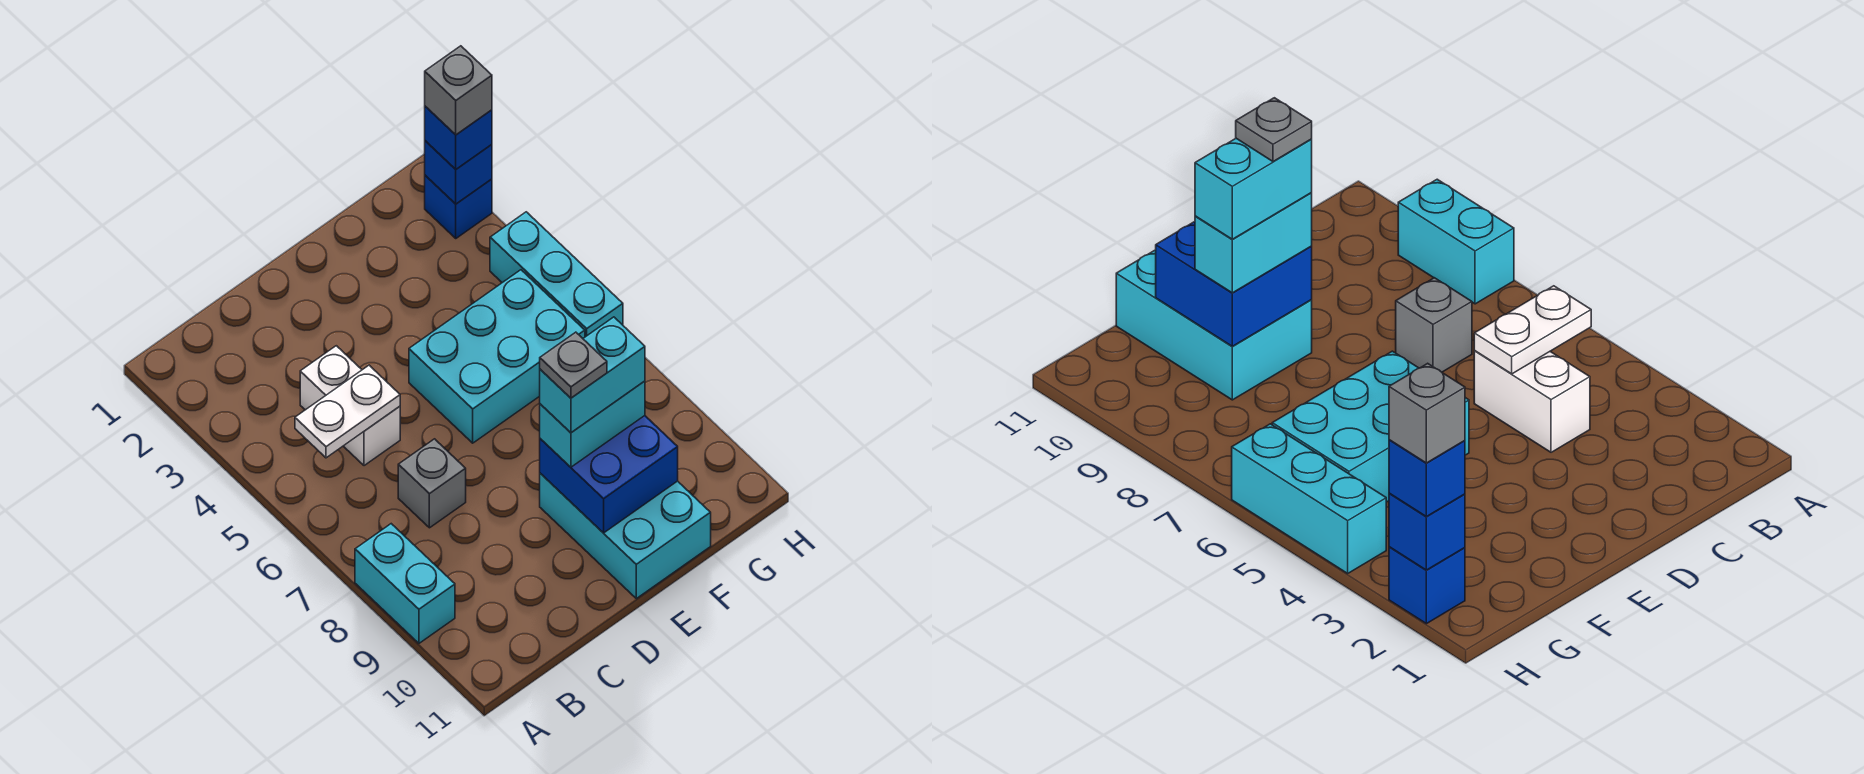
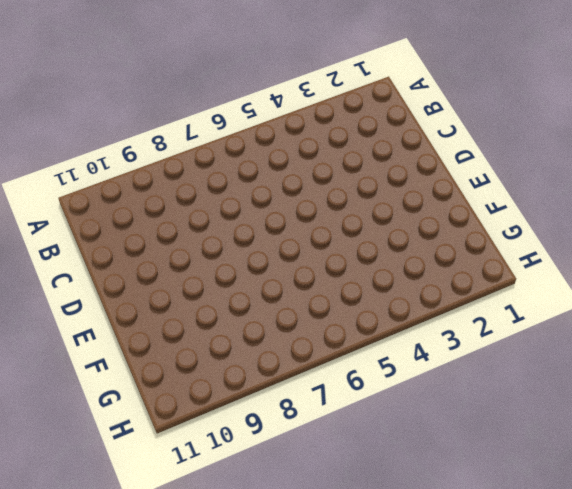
none -> cyan 1x2 brick [355,524,455,643]
none -> white 1x2 brick [300,346,400,466]
none -> grey 1x1 brick [398,439,466,528]

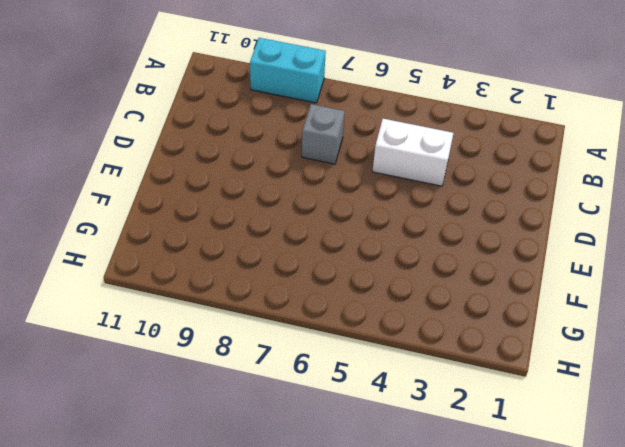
none -> cyan 2x3 brick [409,270,585,443]
none -> cyan 2x3 brick [540,473,711,599]
none -> blue 1x1 brick [425,175,492,238]

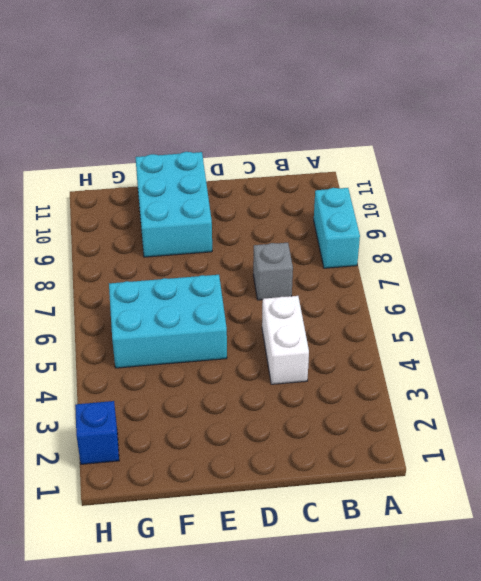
none -> cyan 1x3 brick [490,212,623,337]
none -> white 1x2 plate [295,365,400,458]
none -> blue 2x2 brick [540,416,678,533]

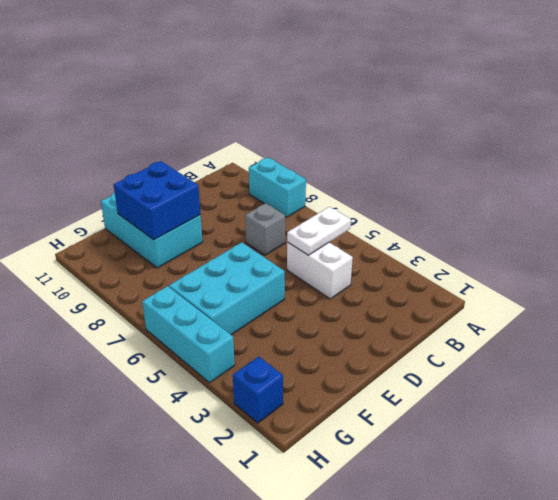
none -> blue 1x1 brick [425,141,492,204]
none -> cyan 1x2 brick [540,381,645,467]
none -> blue 1x1 brick [425,106,492,169]

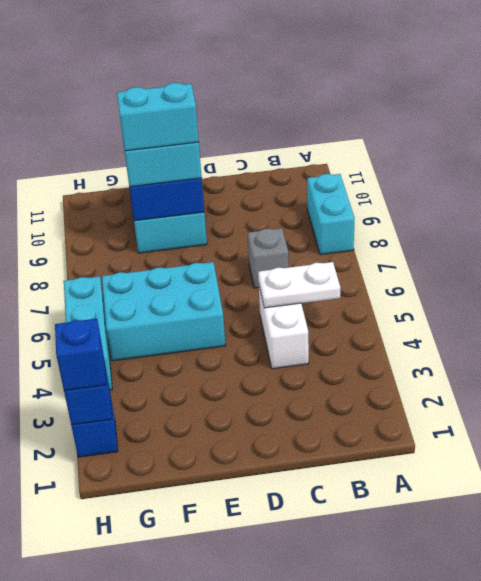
none -> grey 1x1 brick [425,46,492,135]
none -> grey 1x1 plate [540,332,607,398]

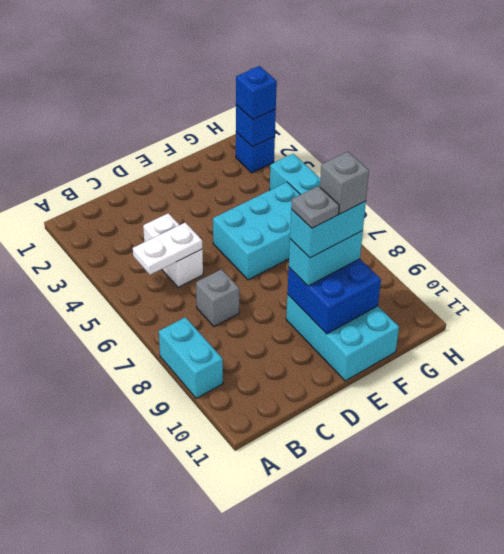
grey 1x1 brick [320,152,369,214] -> grey 1x1 brick moved to [425,46,492,135]

